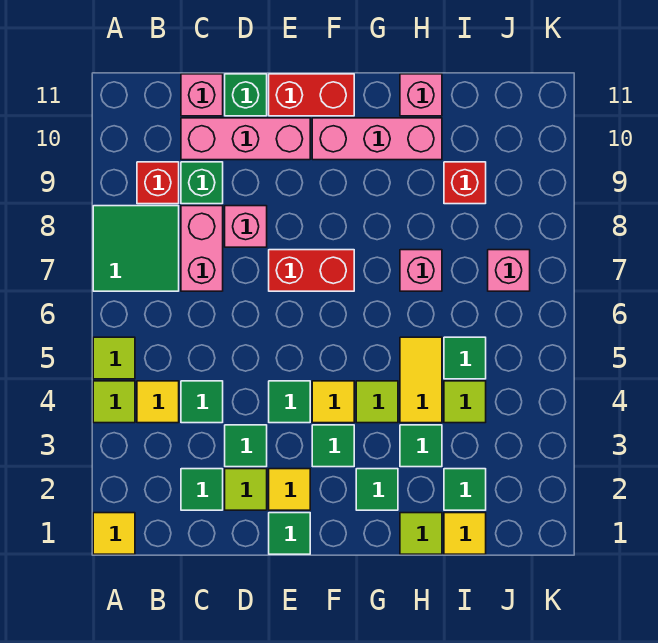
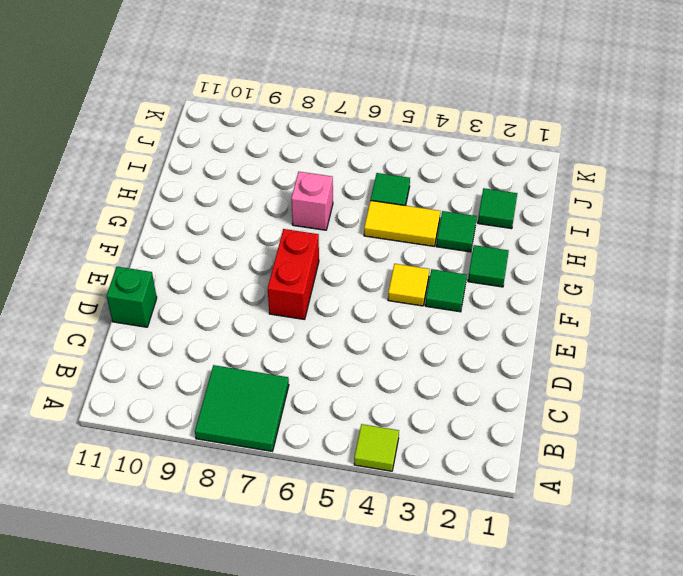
none -> yellow 1x1 tile [93,513,135,554]
none -> lime 1x1 tile [93,337,135,379]
none -> yellow 1x1 tile [137,381,179,423]
none -> red 1x1 brick [137,162,179,204]

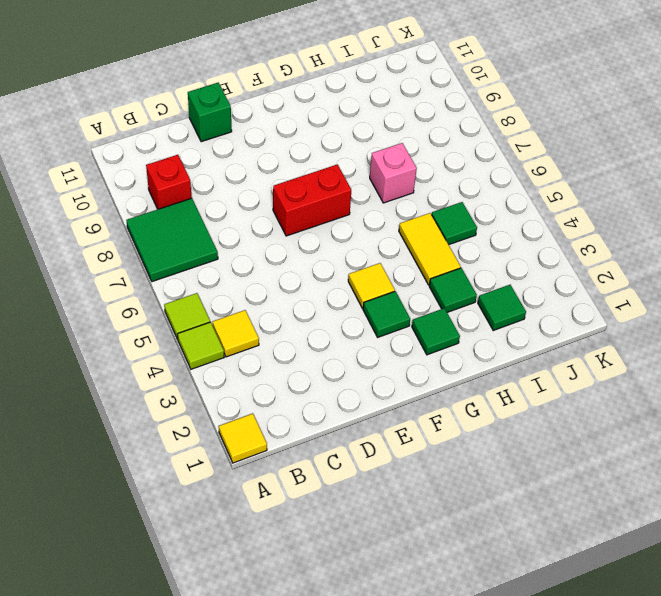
none -> green 1x1 tile [181,469,223,510]
none -> green 1x1 tile [181,381,223,423]
none -> pink 1x2 brick [181,206,223,291]
none -> green 1x1 brick [181,162,223,204]

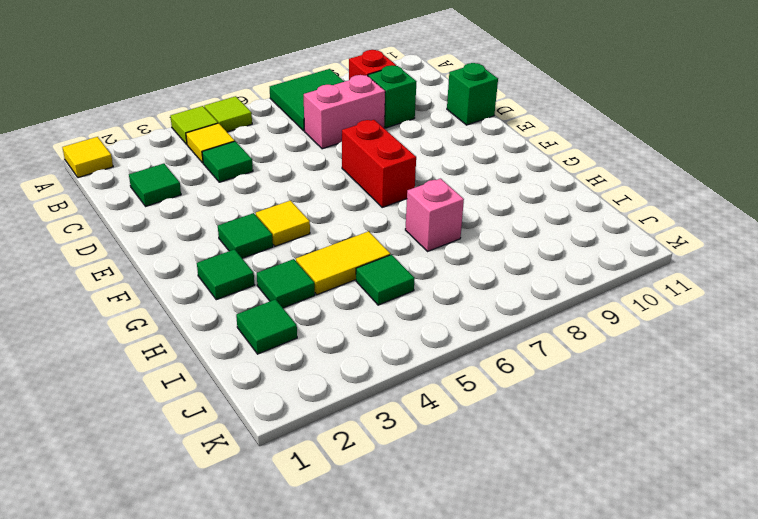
none -> pink 1x3 brick [181,118,310,160]
none -> pink 1x1 brick [181,74,223,116]
none -> lime 1x1 tile [225,469,267,510]
none -> green 1x1 tile [225,425,267,467]

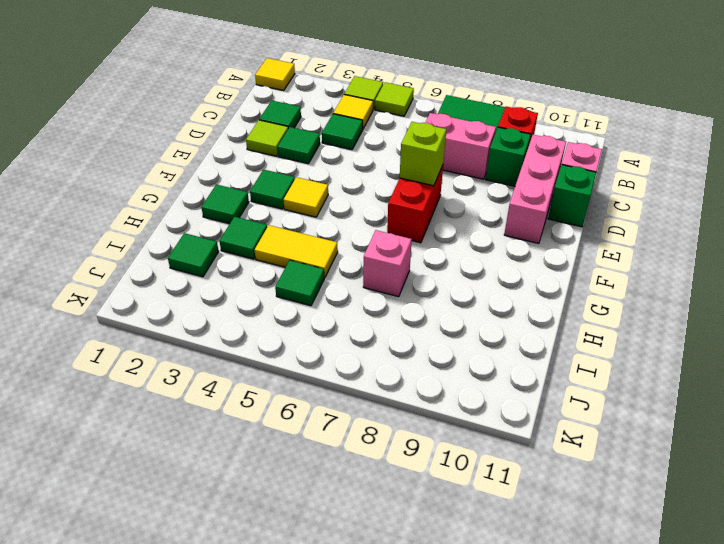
lime 1x1 brick [400,122,446,186] -> none
none -> pink 1x1 brick [225,206,267,247]
none -> green 1x1 tile [269,513,310,554]
none -> yellow 1x1 tile [269,469,310,510]
none -> green 1x1 tile [269,381,310,423]

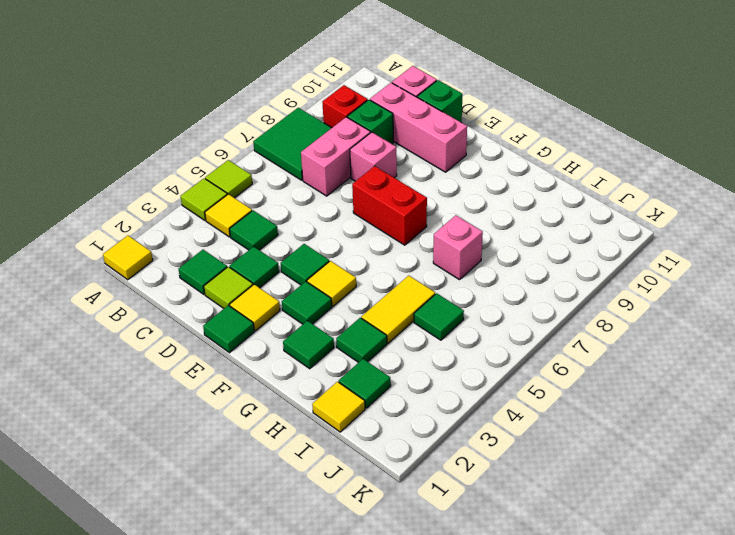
none -> red 1x2 brick [269,74,354,116]
none -> pink 1x3 brick [312,118,442,160]
none -> lime 1x1 tile [356,381,398,423]
none -> lime 1x1 tile [400,513,442,554]

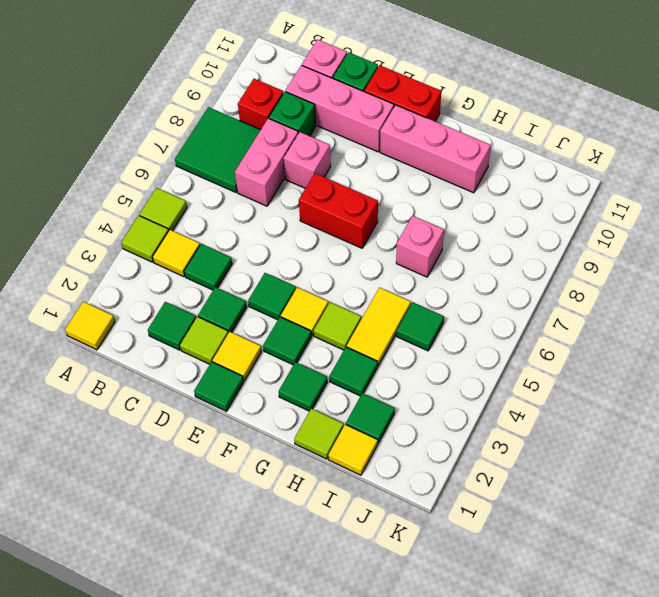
none -> pink 1x1 brick [400,74,442,116]
none -> lime 1x1 tile [444,381,486,423]
none -> red 1x1 brick [444,162,486,204]
none -> pink 1x1 brick [488,250,530,291]

